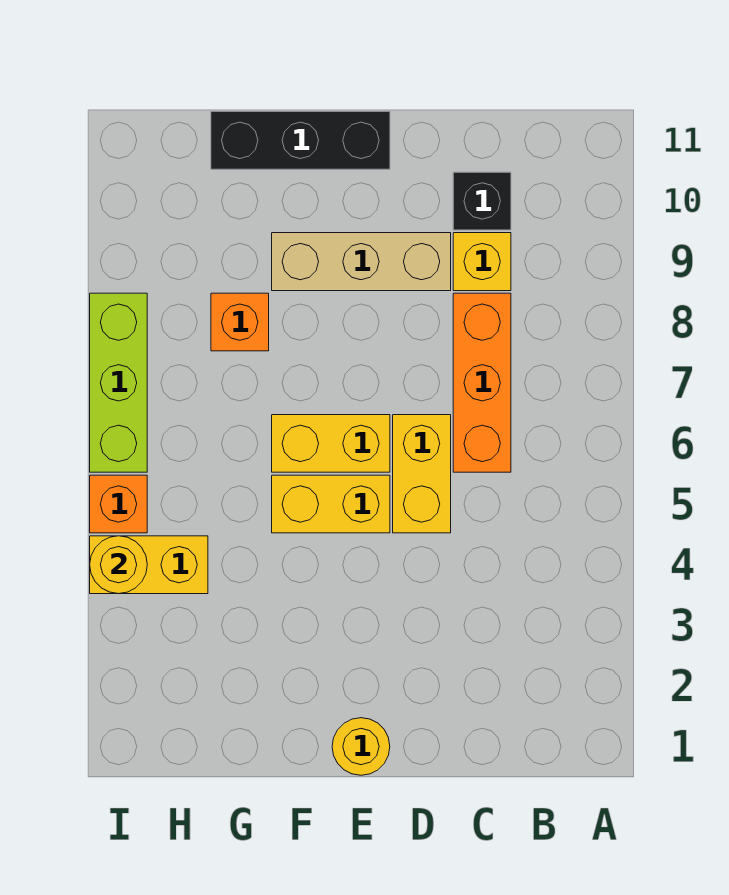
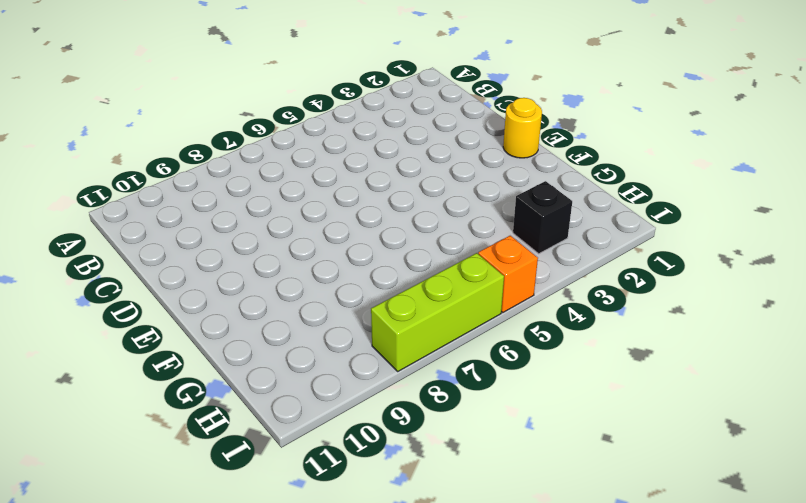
black 1x1 brick [513,181,572,254] -> black 1x1 brick moved to [453,172,511,230]
none -> orange 1x3 brick [453,293,511,472]
none -> yellow 1x1 brick [453,233,511,291]
none -> yellow 1x2 brick [393,415,451,533]

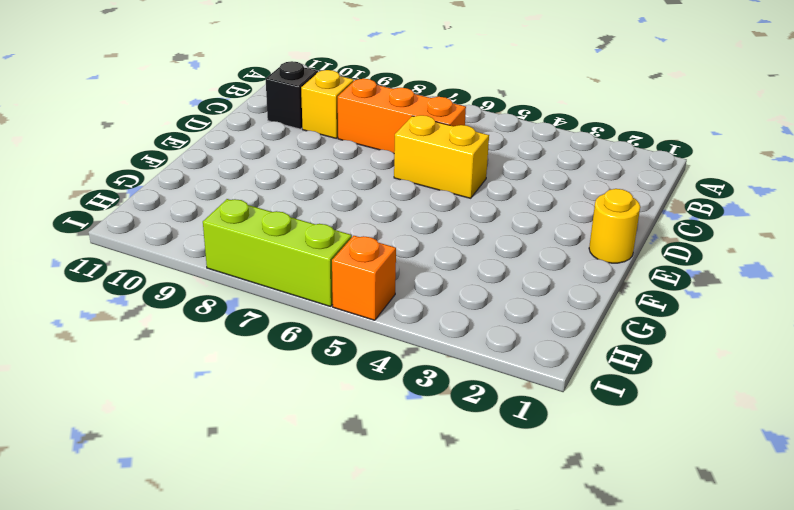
none -> tan 1x3 brick [272,233,451,291]
none -> yellow 1x2 brick [272,475,390,533]
none -> yellow 1x2 brick [272,415,390,472]

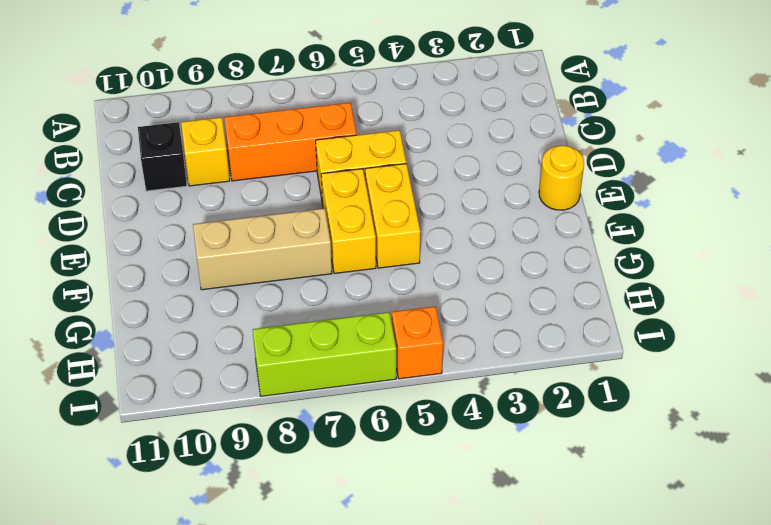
tan 1x3 brick [193,208,332,290] -> tan 1x3 brick turned to [272,233,451,291]
none -> black 1x3 brick [211,112,390,169]
none -> orange 1x1 brick [211,293,269,351]
none -> yellow 1x2 brick [90,536,208,594]

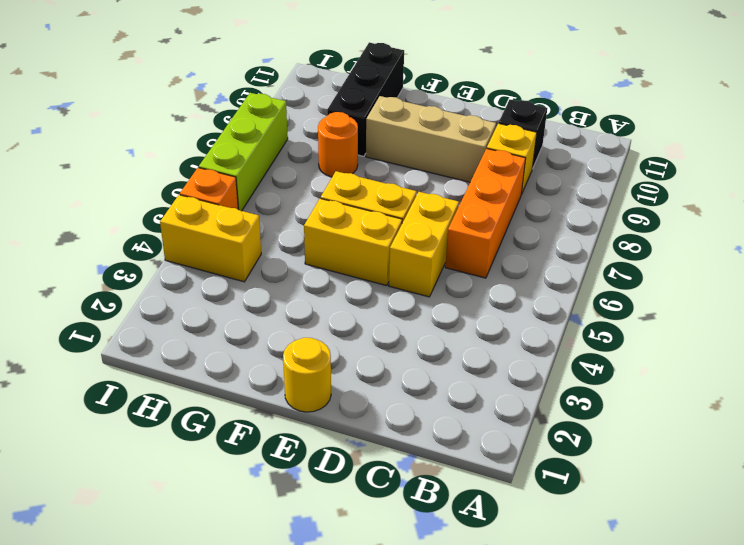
orange 1x1 round brick [318,112,358,177] -> orange 1x1 brick [211,293,269,351]
black 1x3 brick [327,42,404,156] -> black 1x3 brick turned to [211,112,390,169]
none -> yellow 1x1 round brick [90,536,147,594]

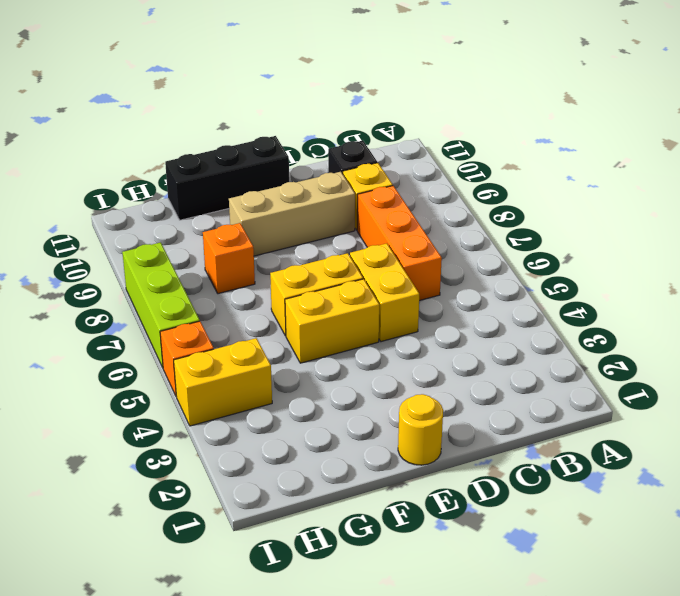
none -> yellow 1x1 round brick [90,536,147,594]

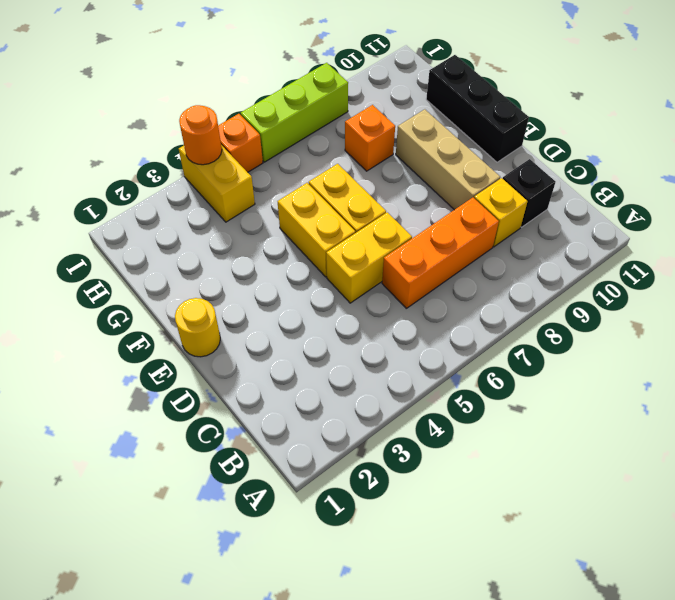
orange 1x1 round brick [179,105,222,165] -> yellow 1x1 round brick [90,536,147,594]

